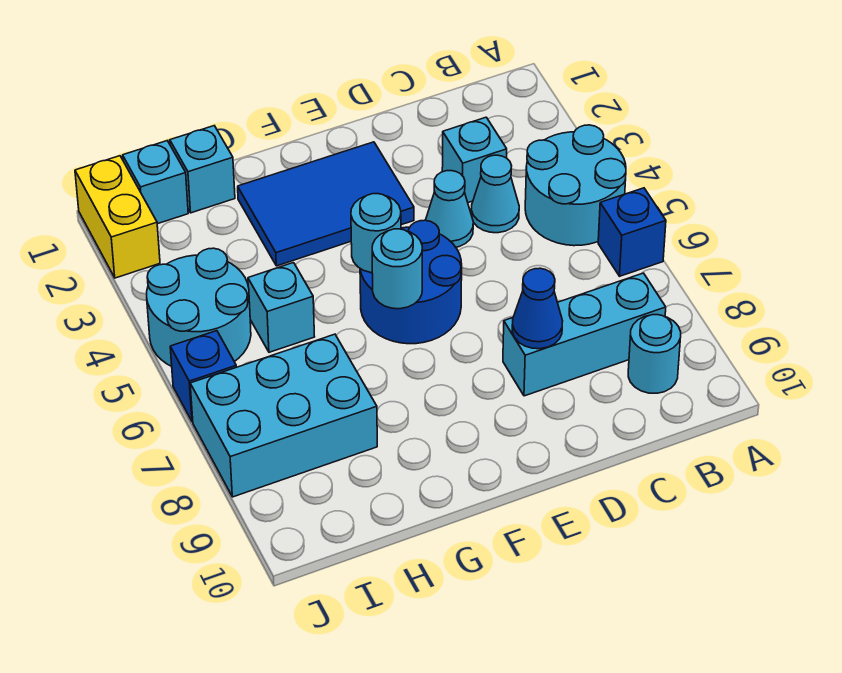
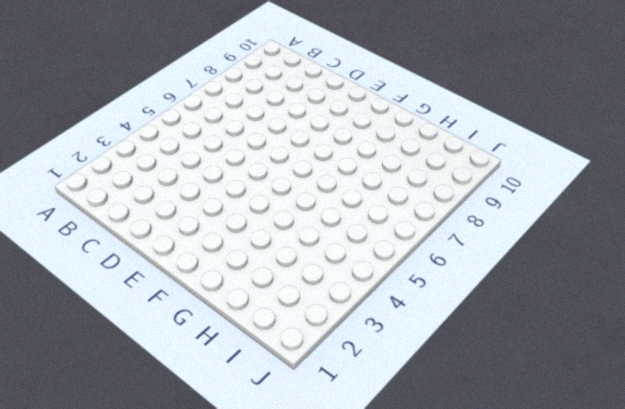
none -> cyan 2x2 round brick [525,125,626,246]
none -> blue 1x1 brick [598,188,666,276]
none -> cyan 1x3 brick [503,273,666,396]

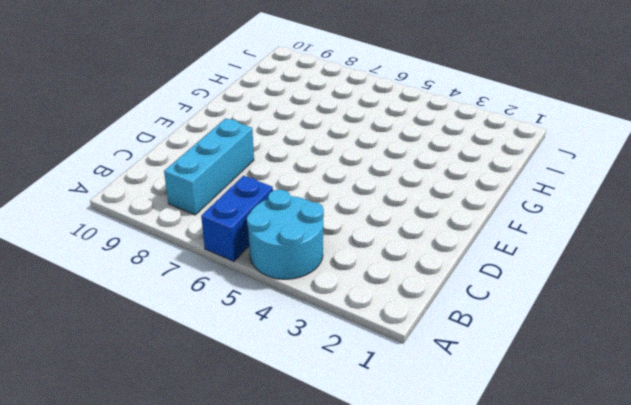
blue 1x2 brick [201,176,273,261] -> blue 1x1 brick [598,188,666,276]
none -> cyan 1x1 round brick [628,315,681,393]
none -> cyan 1x1 brick [442,117,507,203]
none -> cyan 1x1 cone [471,155,519,233]

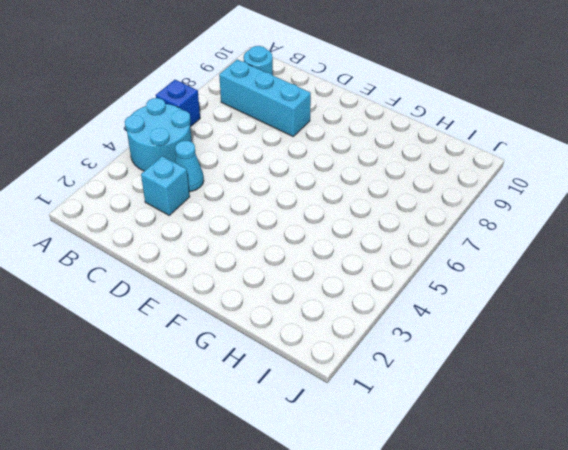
none -> cyan 1x1 cone [426,171,473,247]
none -> blue 2x3 tile [238,142,414,266]
none -> blue 2x2 round brick [360,220,462,344]

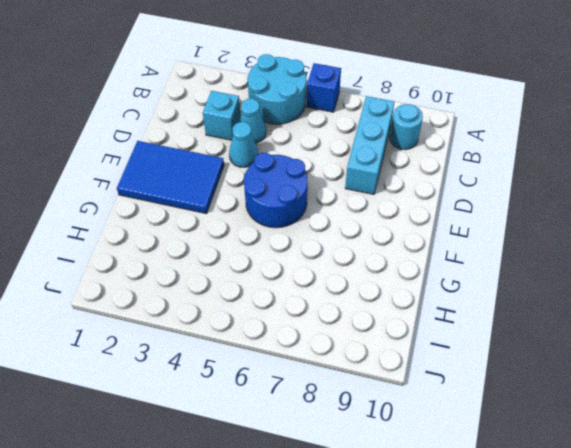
blue 2x3 tile [117,141,224,214] -> blue 2x3 tile turned to [238,142,414,266]
none -> cyan 1x1 brick [170,126,235,213]
none -> cyan 1x1 brick [248,263,315,352]
none -> cyan 2x3 brick [190,334,377,497]

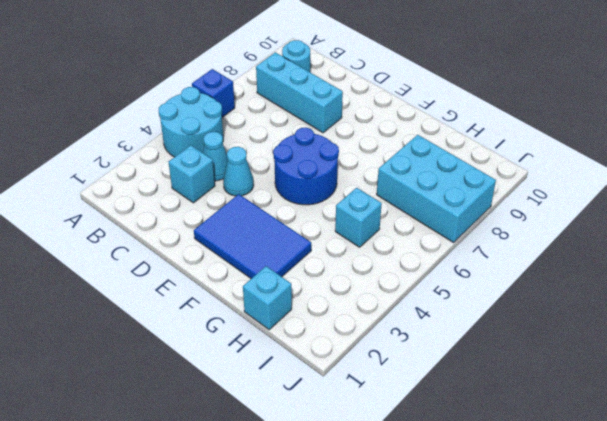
none -> cyan 1x1 brick [123,141,188,224]
none -> cyan 2x2 round brick [147,248,251,366]
none -> yellow 1x2 brick [75,156,160,278]

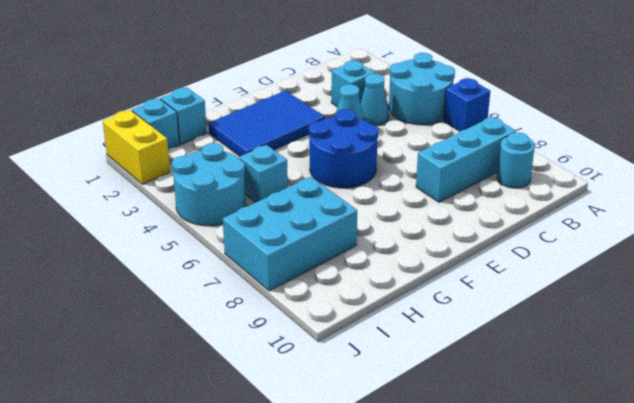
none -> blue 1x1 brick [170,331,236,422]
none -> blue 1x1 cone [512,268,563,349]
none -> cyan 1x1 round brick [351,194,401,273]

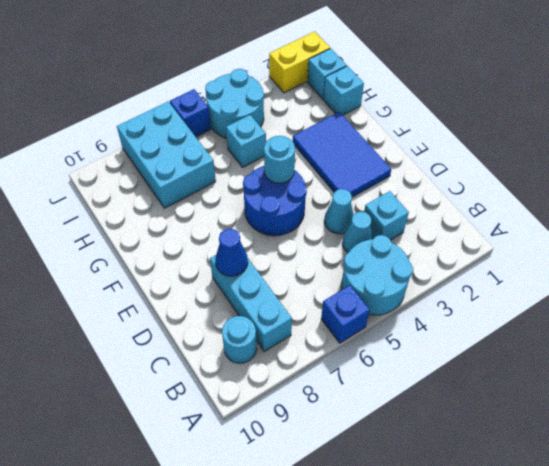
none -> cyan 1x1 round brick [372,229,422,309]

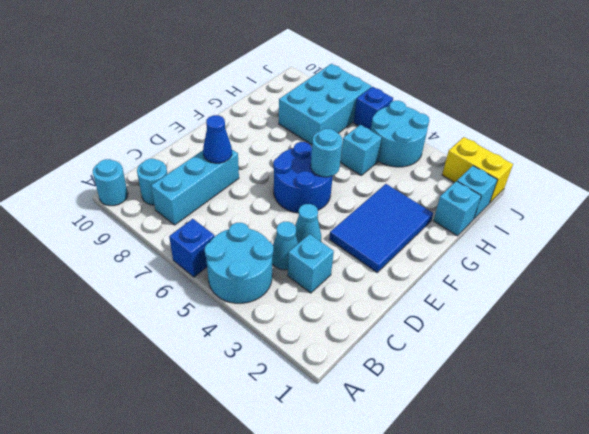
cyan 1x1 round brick [93,159,128,206] -> cyan 1x1 round brick moved to [372,229,422,309]

